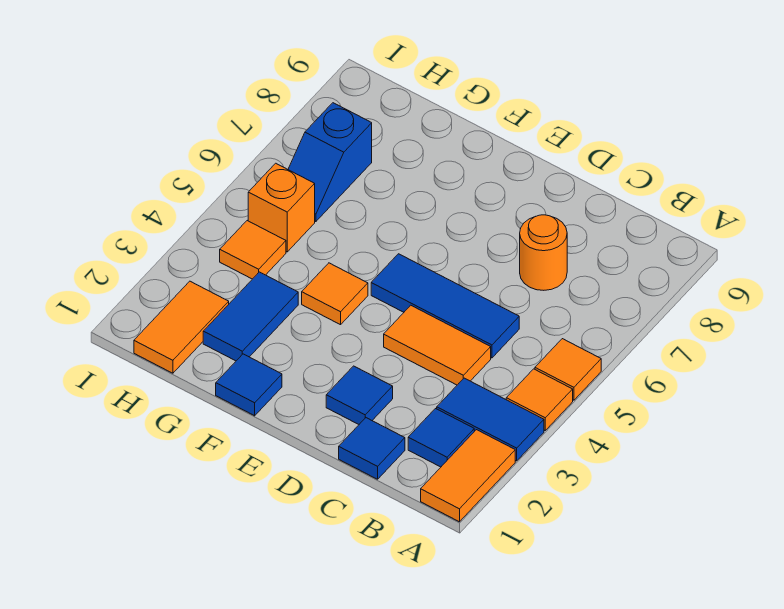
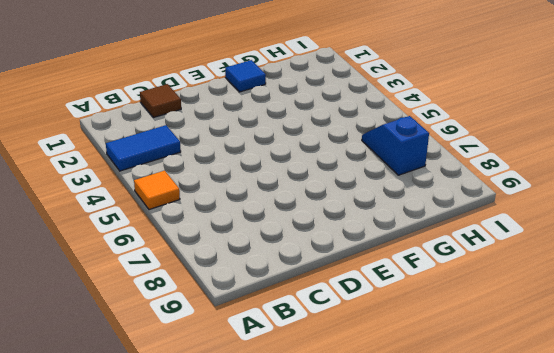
brown 1x1 tile [140,84,181,118] -> blue 1x1 tile [339,418,405,479]
none -> orange 1x2 tile [421,430,515,522]
none -> orange 1x1 tile [506,369,573,430]
none -> blue 1x1 tile [408,409,474,467]

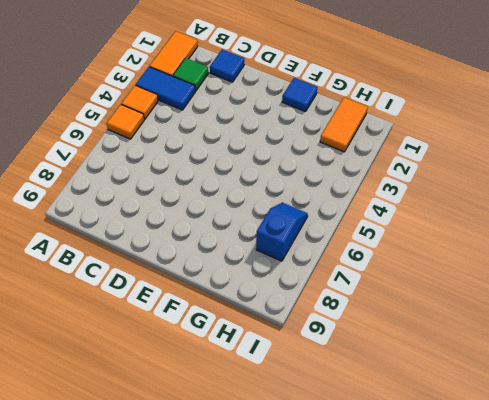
green 1x1 tile [173,58,208,91] -> blue 1x1 tile [408,409,474,467]
none -> orange 1x2 tile [384,305,491,385]
none -> blue 1x3 tile [371,254,519,358]
none -> orange 1x1 round brick [520,215,567,290]

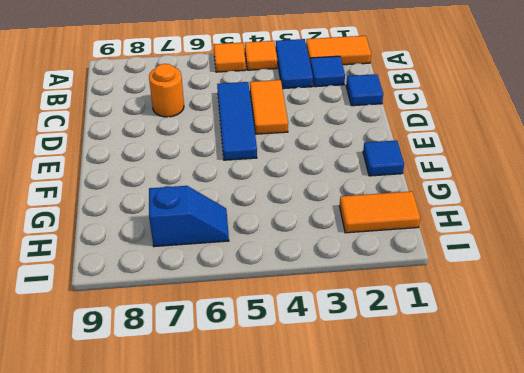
none -> blue 1x1 tile [326,366,393,424]
none -> orange 1x1 tile [302,263,368,325]
none -> blue 1x2 tile [203,272,298,361]

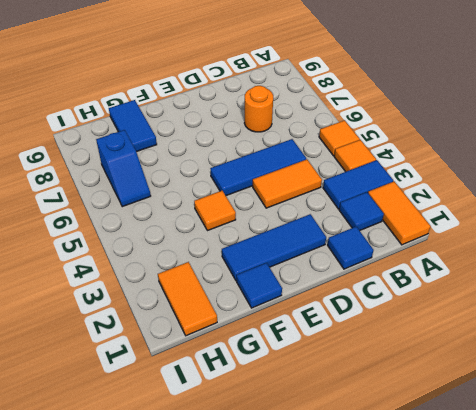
blue 1x3 tile [222,214,326,281] -> blue 1x1 tile [326,366,393,424]
blue 1x2 tile [109,100,157,152] -> blue 1x2 tile moved to [203,272,298,361]
none -> orange 1x1 tile [220,221,286,279]
none -> orange 1x1 brick [248,163,315,252]

